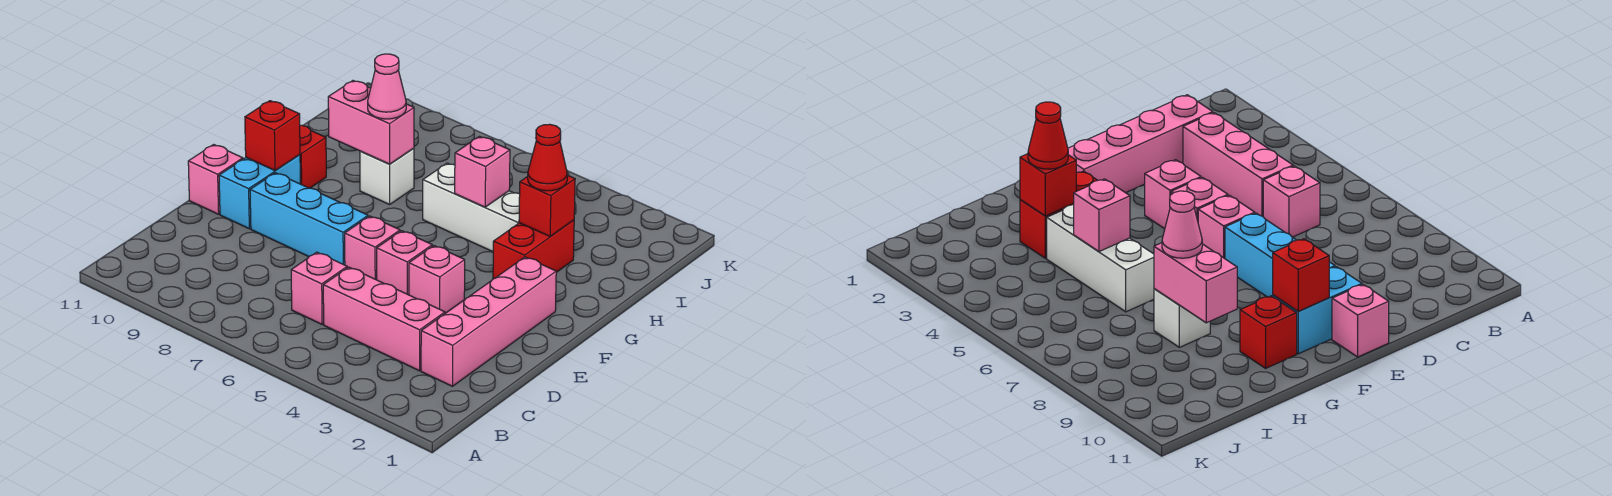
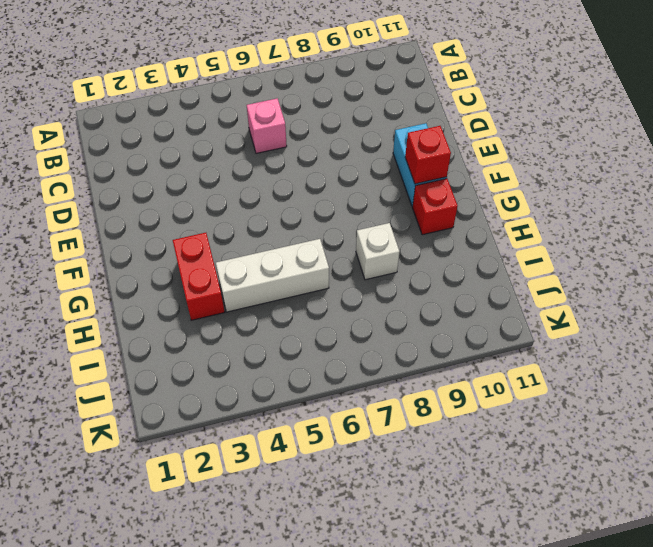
none -> pink 1x4 brick [421,257,556,386]
none -> pink 1x3 brick [323,267,445,371]
none -> pink 1x1 brick [409,246,465,313]

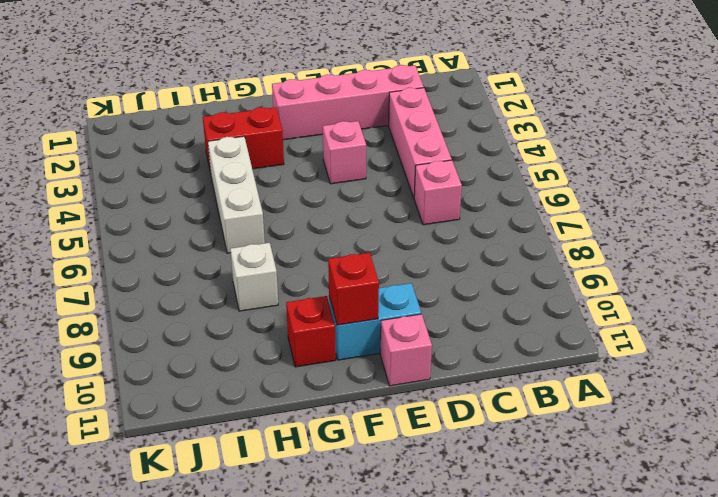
none -> pink 1x1 brick [377,231,432,295]
none -> pink 1x1 brick [345,216,400,280]
none -> cyan 1x3 brick [250,173,368,265]

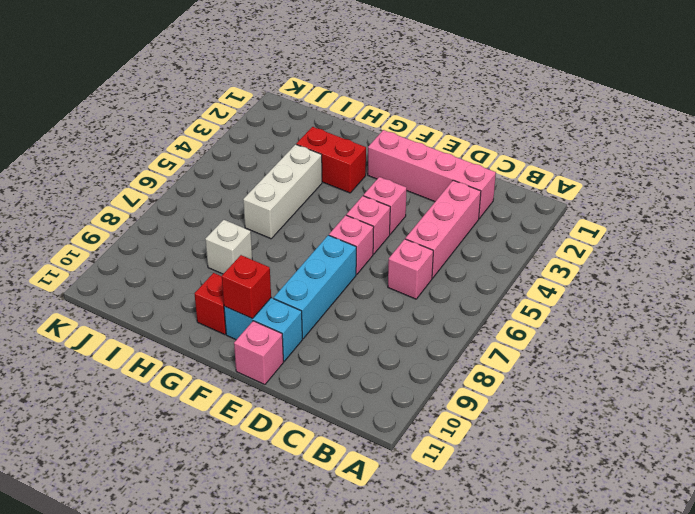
none -> red 1x1 brick [519,175,575,236]
none -> pink 1x1 brick [455,136,510,207]
none -> pink 1x2 brick [328,81,414,164]

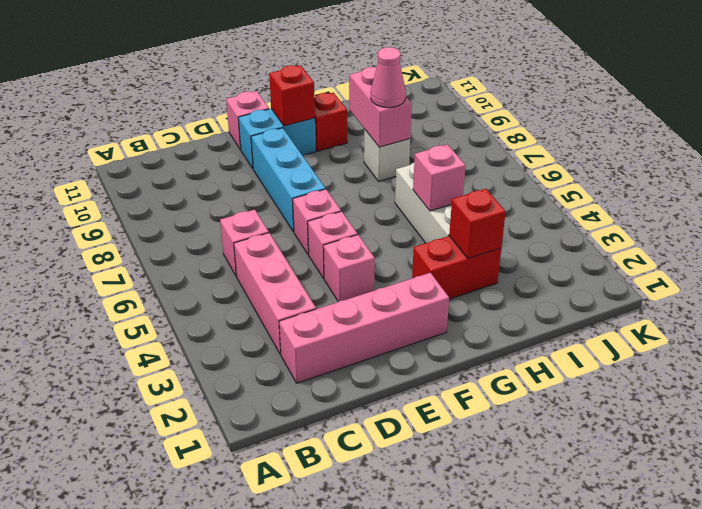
none -> red 1x1 cone [528,124,567,191]

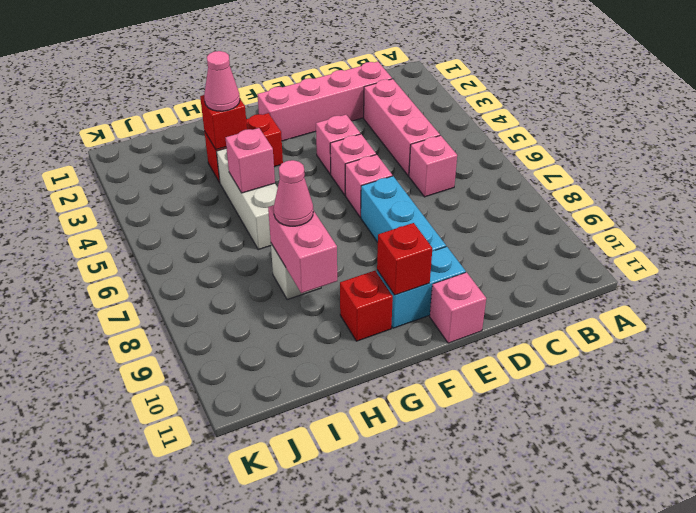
pink 1x1 cone [204,51,240,111] -> red 1x1 cone [528,124,567,191]

